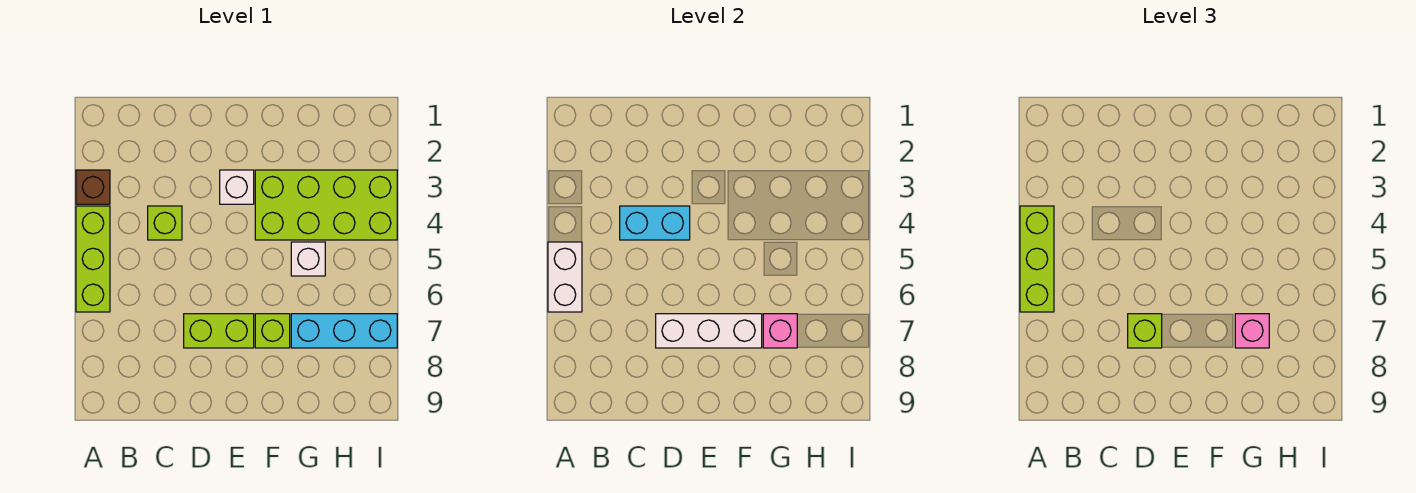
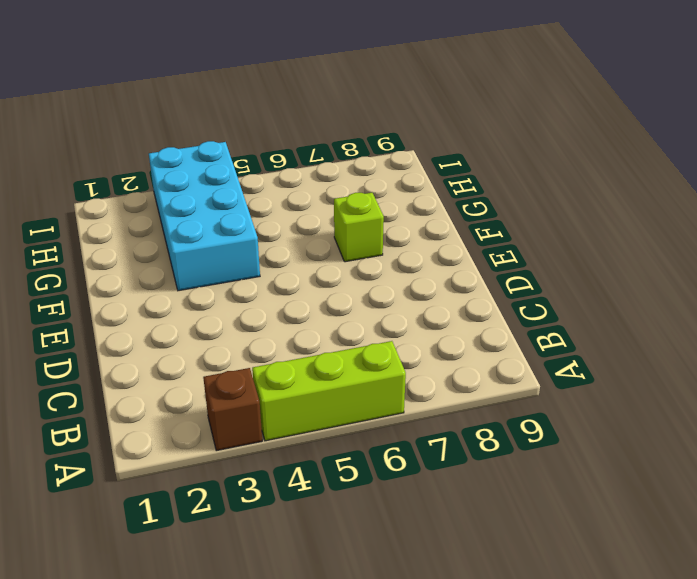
cyan 2x4 brick [149,141,260,291] -> lime 2x4 brick [255,170,397,240]
none -> lime 1x1 brick [148,206,182,240]
none -> lime 1x2 brick [184,314,254,348]
none -> white 1x1 brick [220,170,254,204]

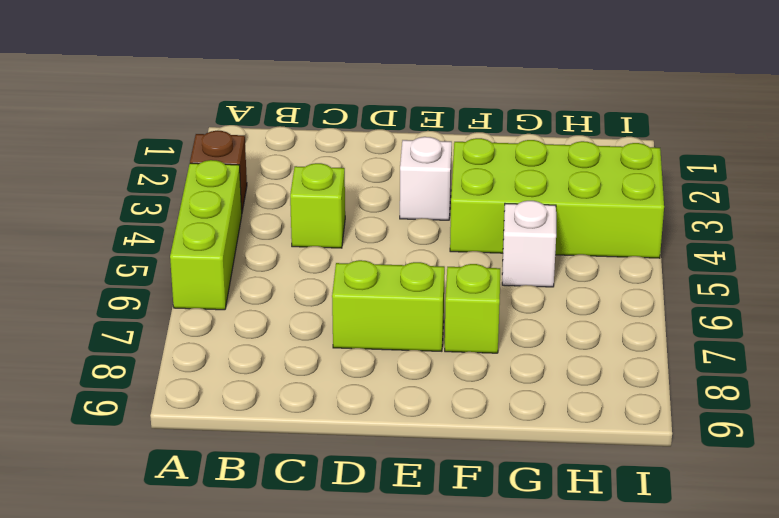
none -> cyan 1x3 brick [291,314,397,348]
none -> white 1x2 brick [548,242,582,312]
none -> cyan 1x2 brick [620,206,690,240]

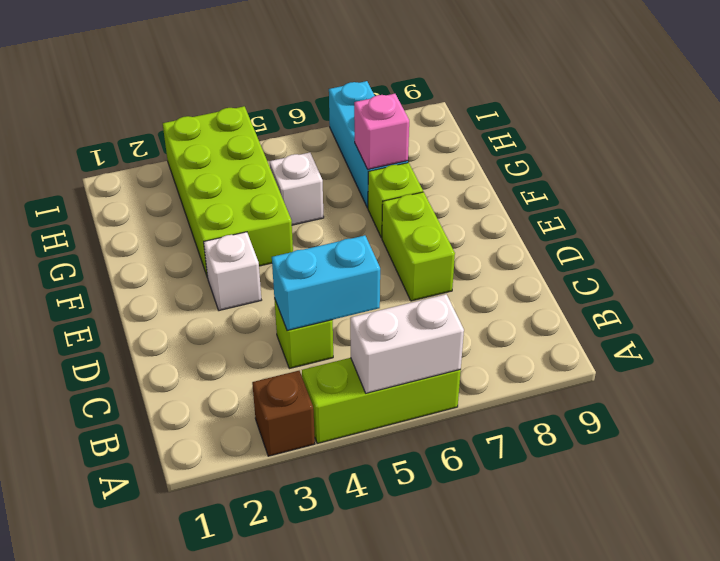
cyan 1x2 brick [272,235,380,331] -> cyan 1x2 brick turned to [620,206,690,240]
none -> white 1x3 brick [656,314,762,348]
none -> lime 1x3 brick [1020,206,1054,312]
none -> lime 1x1 brick [1128,314,1162,348]

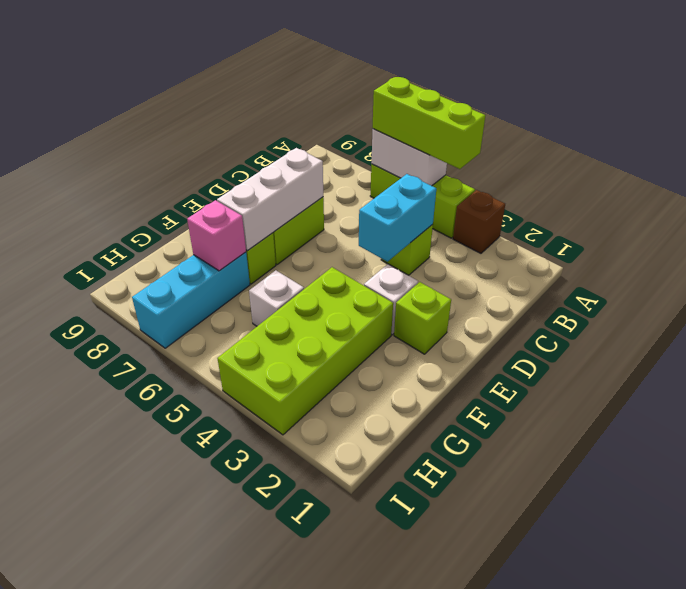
lime 1x1 brick [394,282,451,354] -> lime 1x1 brick moved to [1128,314,1162,348]
none -> pink 1x1 brick [1235,314,1269,348]

